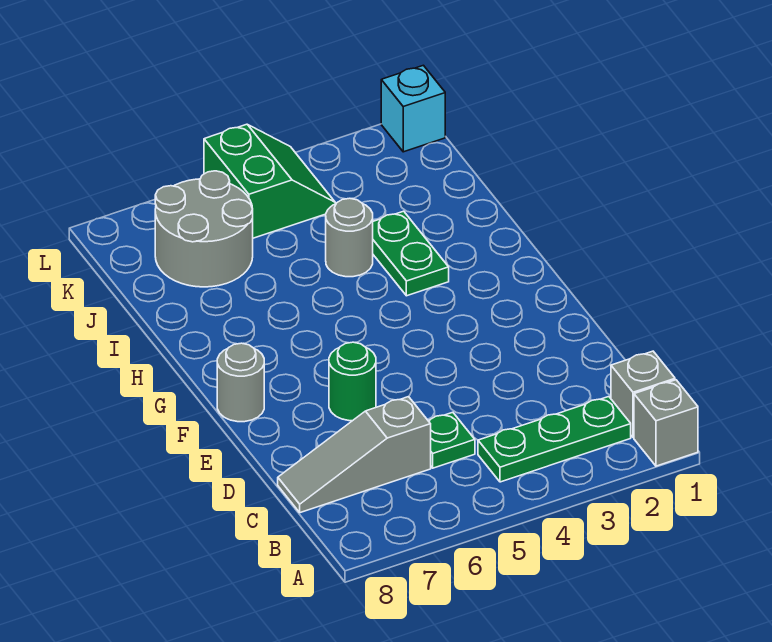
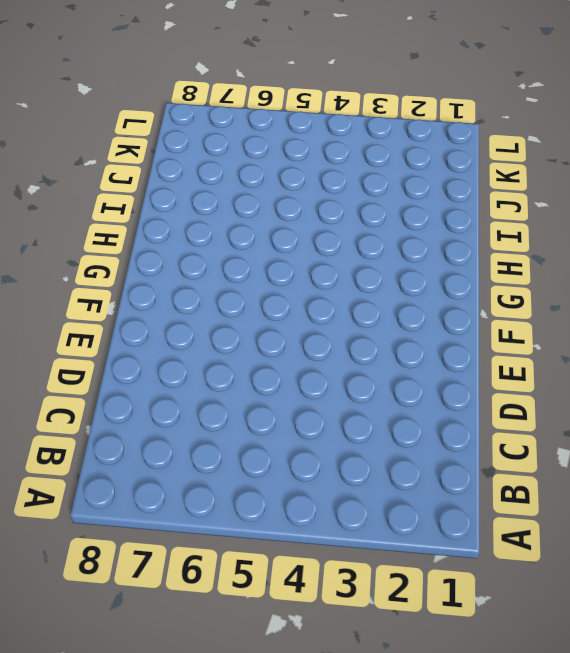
none -> grey 1x1 brick [634,380,698,466]
none -> grey 1x1 brick [611,351,675,438]
none -> green 1x3 plate [478,397,631,482]

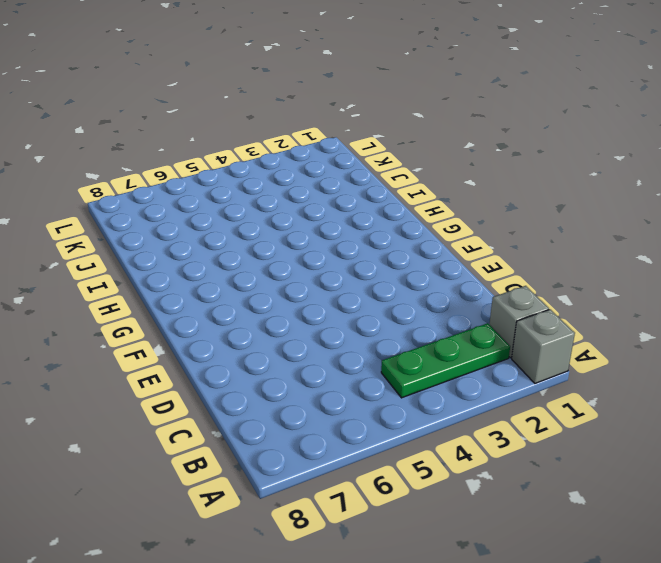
none -> green 1x1 plate [428,412,475,468]
none -> grey 1x3 slope [278,397,431,513]
none -> green 1x1 round brick [329,342,376,421]

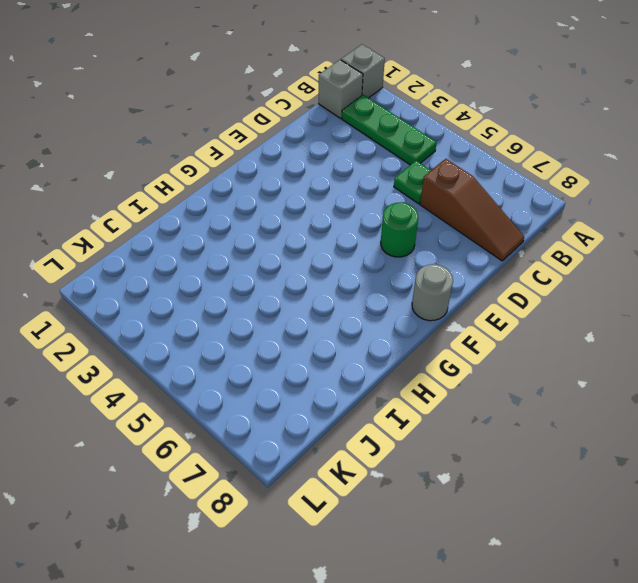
brown 1x3 slope [420,159,524,261] -> grey 1x3 slope [278,397,431,513]
none -> green 1x2 plate [373,211,449,296]
none -> grey 1x1 round brick [326,198,373,277]
none -> grey 2x2 round brick [155,171,253,287]

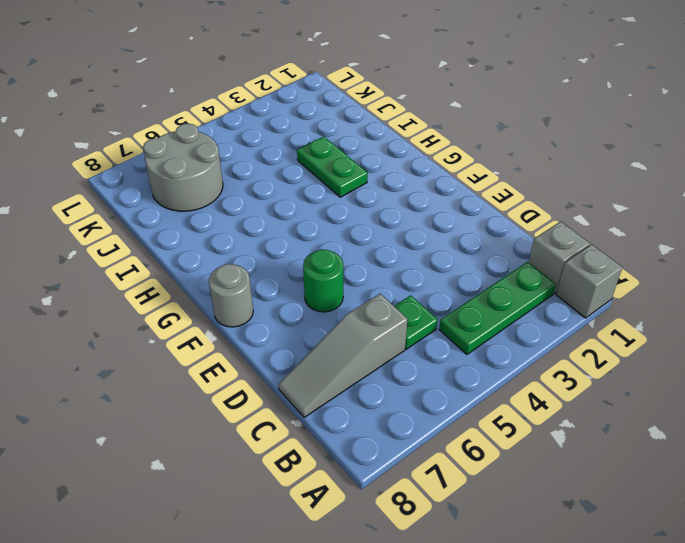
none -> grey 1x1 round brick [326,198,373,277]
none -> green 2x2 slope [204,124,335,238]
none -> cyan 1x1 brick [381,65,445,152]

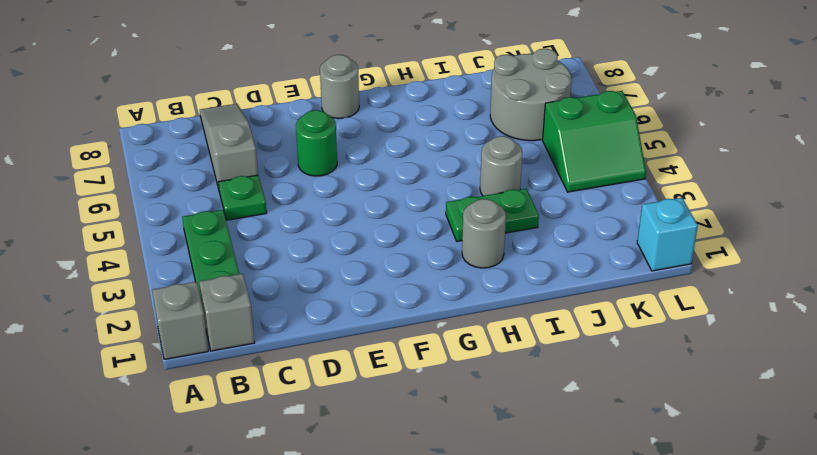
grey 1x1 round brick [462,199,506,268] -> none

